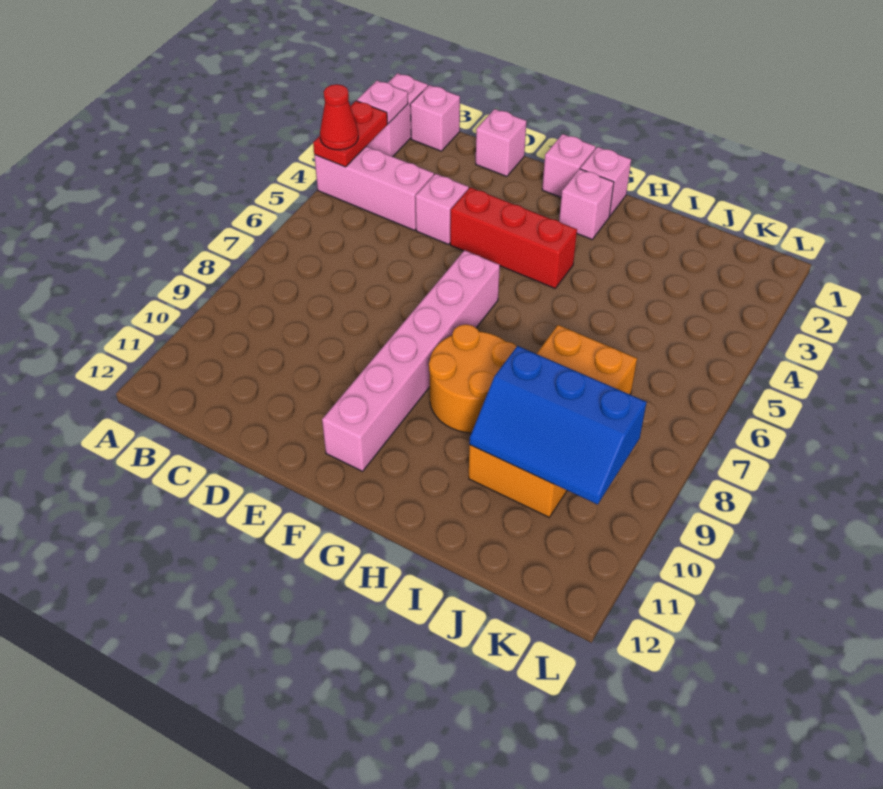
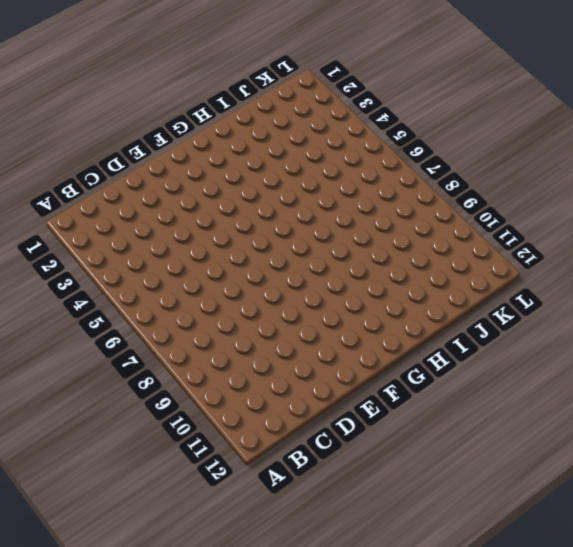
none -> pink 1x2 brick [367,73,428,157]
none -> pink 1x3 brick [314,146,434,230]
none -> pink 1x1 brick [410,85,460,151]

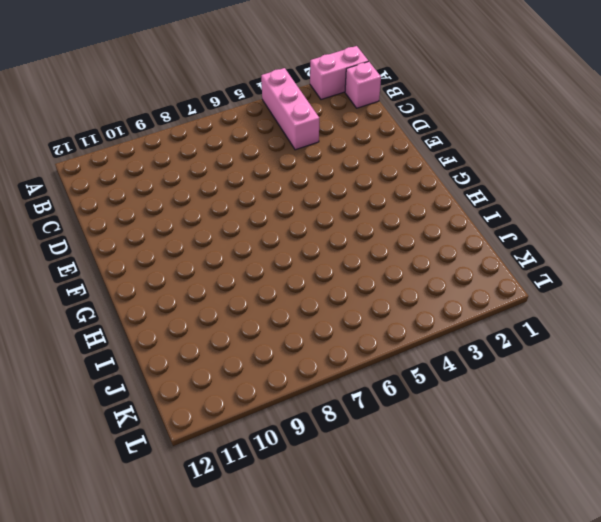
none -> pink 1x1 brick [476,109,526,177]
none -> pink 1x1 brick [415,174,469,244]
none -> red 1x3 brick [450,187,577,288]

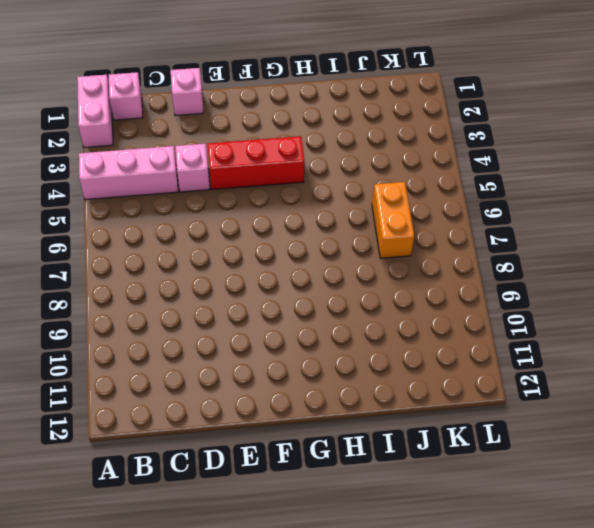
orange 1x2 brick [372,182,414,258] -> orange 2x4 brick [469,325,637,517]
none -> pink 1x1 brick [542,134,596,197]
none -> pink 1x6 brick [322,250,500,471]
none -> pink 1x1 brick [580,147,631,216]

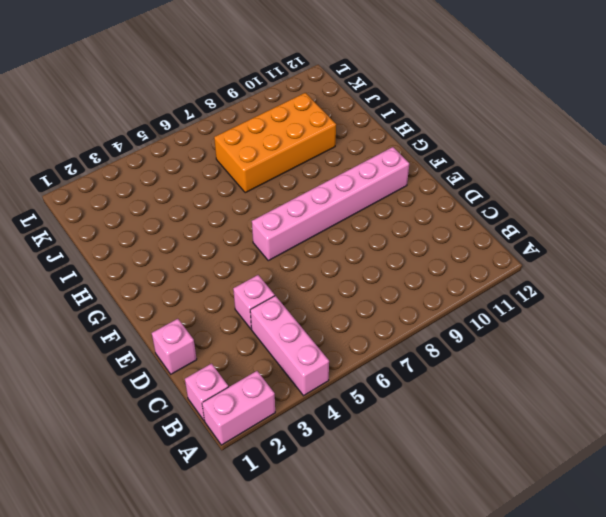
none -> red 1x3 brick [450,187,577,288]
none -> pink 1x1 brick [542,134,596,197]
none -> pink 1x1 brick [580,147,631,216]

